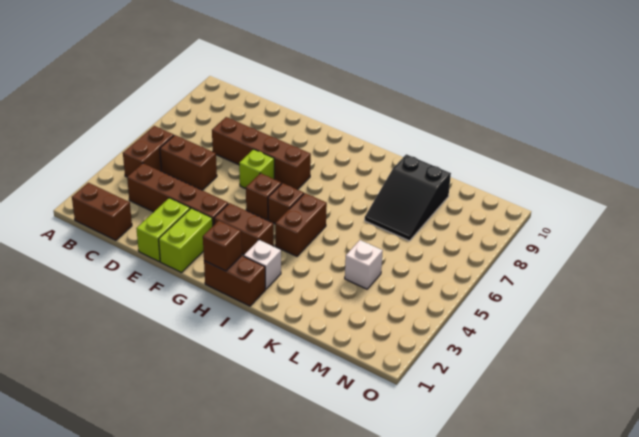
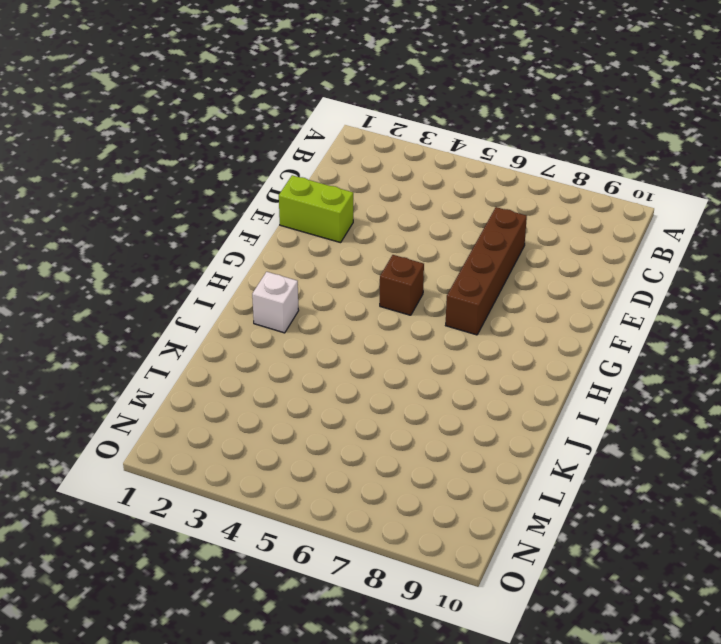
none -> brown 1x2 brick [72,183,132,240]
none -> brown 1x2 brick [123,126,174,177]
none -> brown 1x4 brick [127,163,228,226]

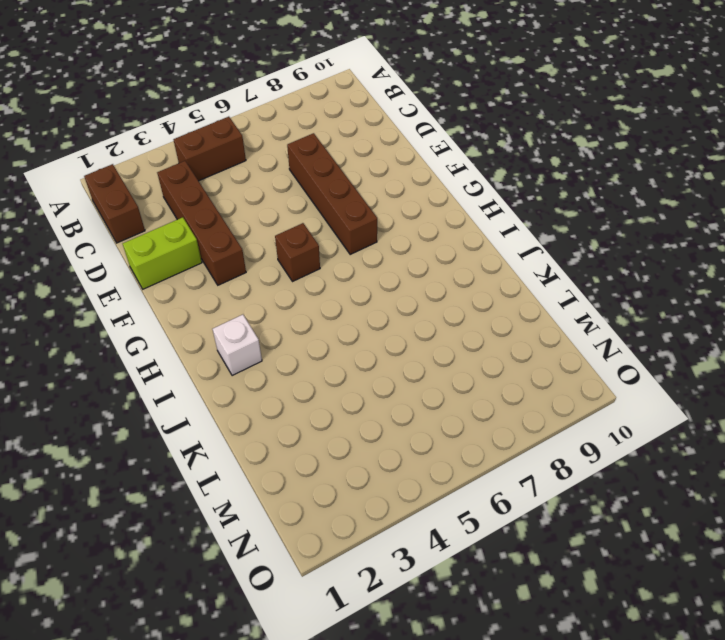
none -> brown 1x2 brick [160,135,217,190]
none -> lime 1x2 brick [159,208,213,273]
none -> lime 1x1 brick [239,149,274,189]

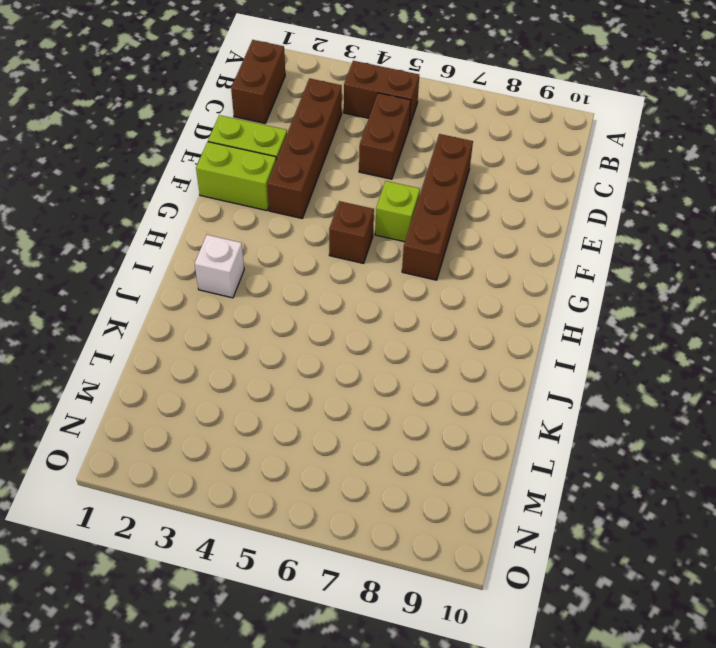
none -> brown 1x2 brick [214,203,274,255]
none -> brown 1x2 brick [204,256,265,306]
none -> brown 1x1 brick [268,183,304,224]

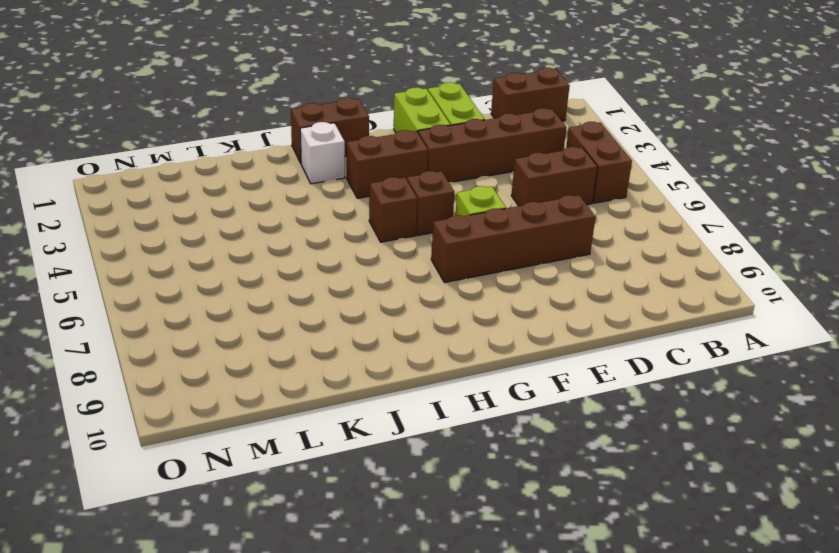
none -> brown 1x2 brick [275,193,327,256]
none -> black 2x3 slope [365,154,451,241]
none -> white 1x1 brick [345,240,383,289]

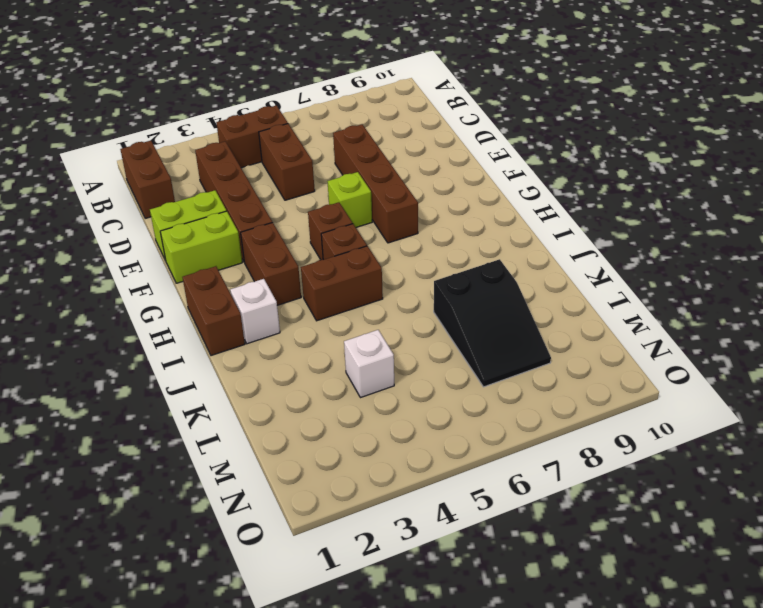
black 2x3 slope [434,259,551,387] -> black 2x3 slope turned to [365,154,451,241]
none -> brown 1x1 brick [203,221,242,271]

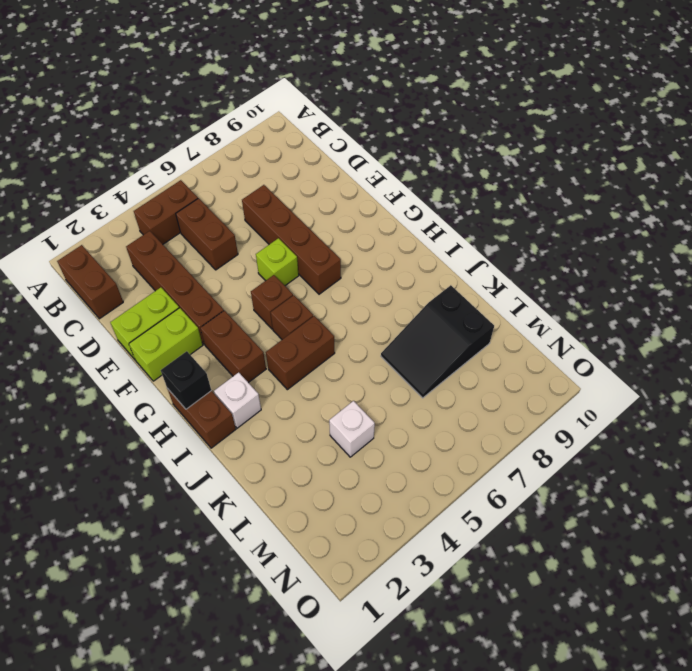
black 1x1 brick [161,351,211,409] -> brown 1x1 brick [203,221,242,271]

